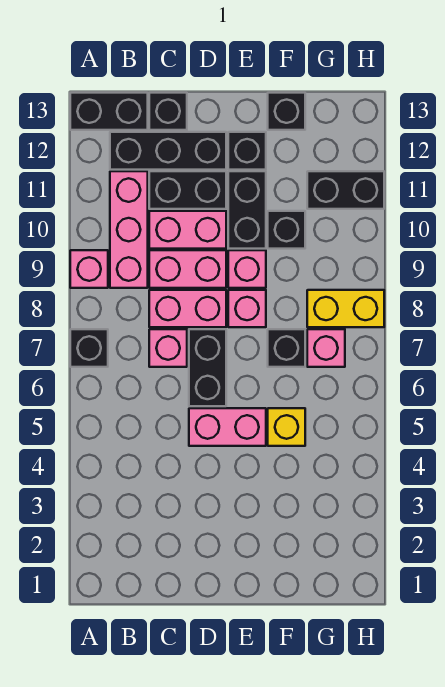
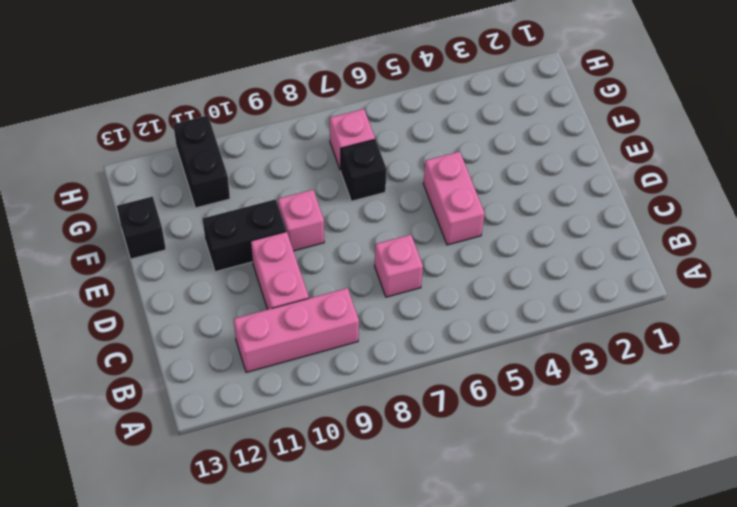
none -> black 1x1 brick [70,329,108,367]
none -> pink 1x1 brick [70,250,108,288]
none -> black 1x2 brick [70,93,148,130]

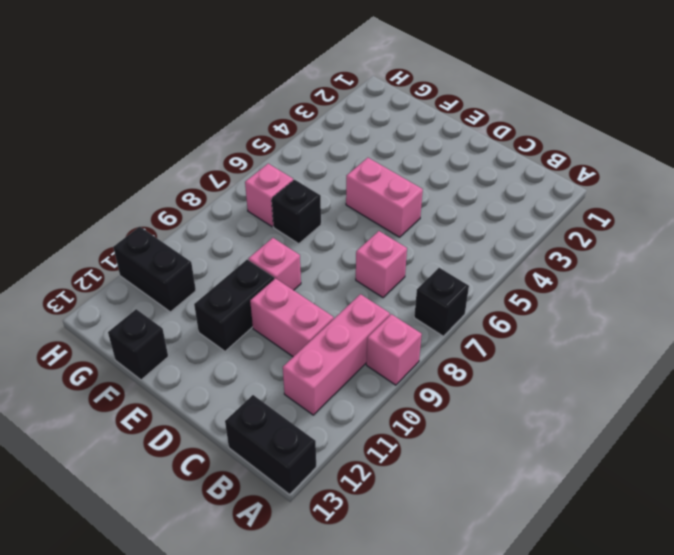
none -> black 1x3 brick [110,132,226,170]
none -> pink 1x2 brick [149,290,226,327]
none -> pink 1x2 brick [149,250,226,288]

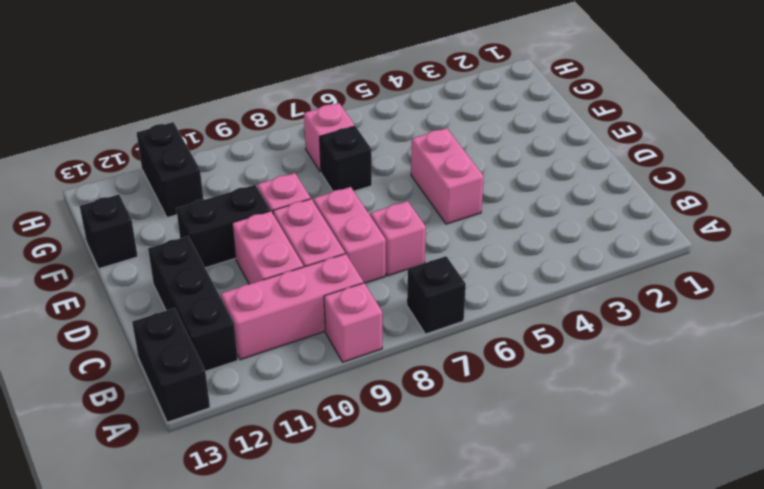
none -> black 1x2 brick [149,171,226,209]
none -> black 1x1 brick [149,93,187,130]
none -> black 1x2 brick [189,329,226,406]

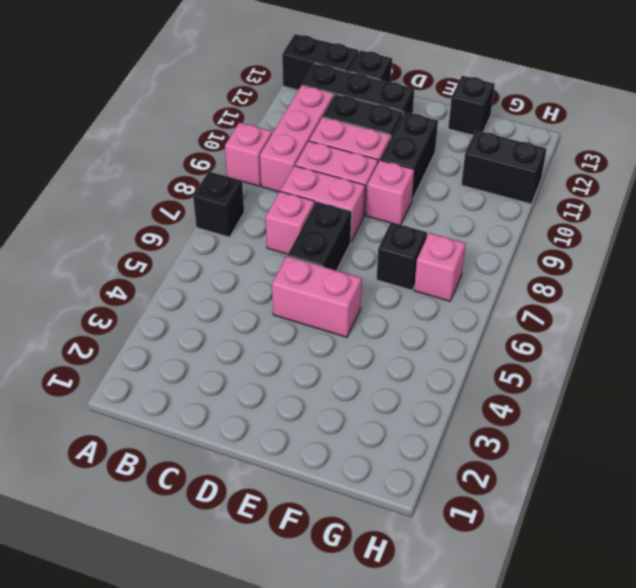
none -> pink 1x1 brick [228,290,266,327]
none -> black 1x1 brick [228,132,266,170]
none -> yellow 1x1 brick [268,408,305,446]

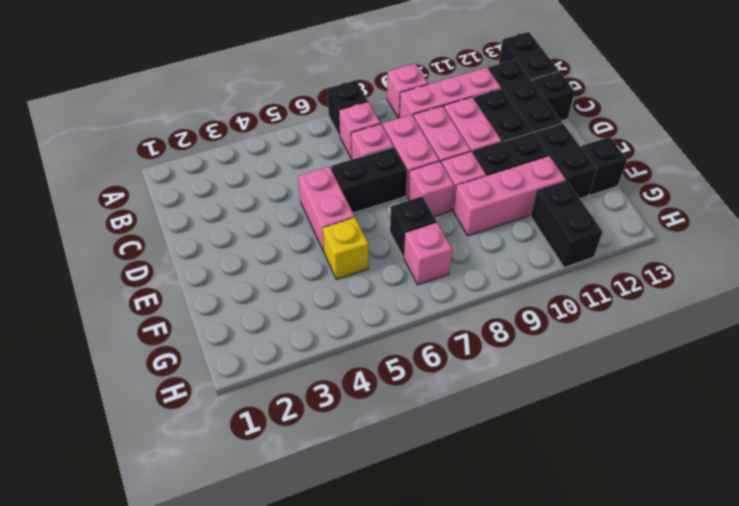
pink 1x1 brick [339,102,380,158] -> none
black 1x2 brick [534,123,597,199] -> black 1x1 brick [228,132,266,170]
pink 1x3 brick [453,156,566,236] -> black 1x1 brick [268,211,305,249]
none -> yellow 1x2 brick [307,290,384,327]

